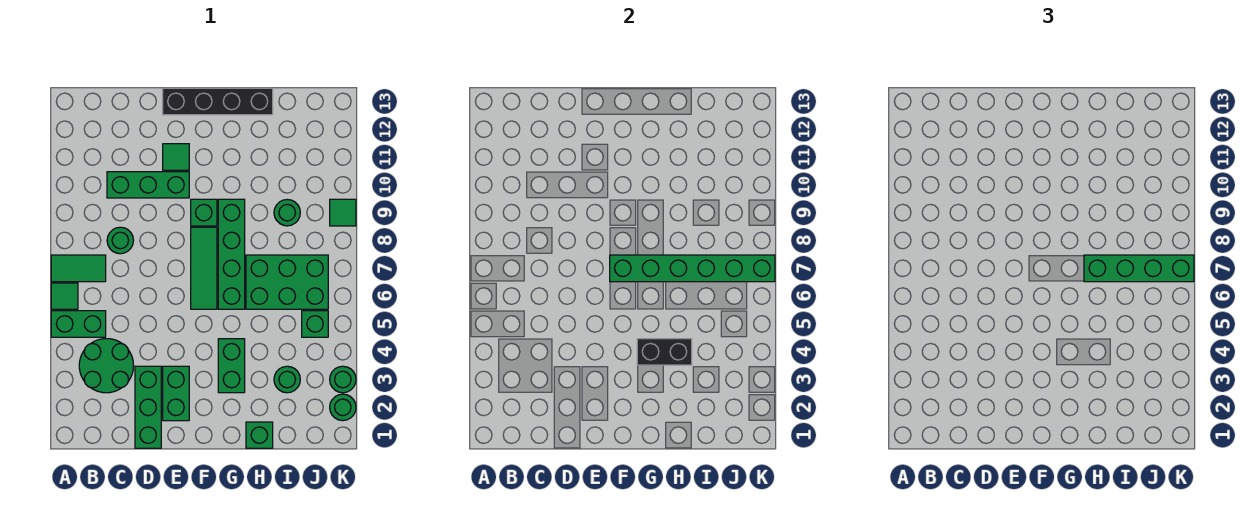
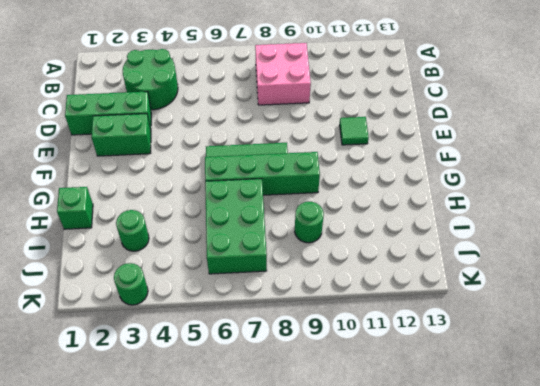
pink 2x2 brick [255,43,311,105] -> green 1x1 round brick [107,227,134,254]
none -> green 1x2 brick [51,311,106,337]
none -> green 1x1 tile [51,283,78,309]
none -> green 1x2 tile [51,255,106,282]

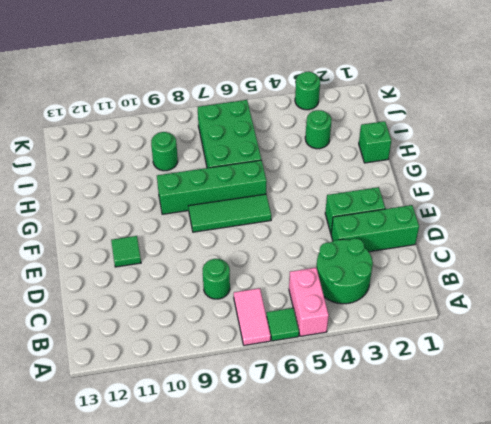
pink 1x2 brick [289,268,329,336] -> green 1x2 brick [51,311,106,337]
pink 1x2 tile [234,288,271,345] -> green 1x2 tile [51,255,106,282]
none -> green 1x3 brick [107,172,189,198]
none -> black 1x4 brick [163,88,273,115]
none -> green 1x1 brick [191,199,217,226]

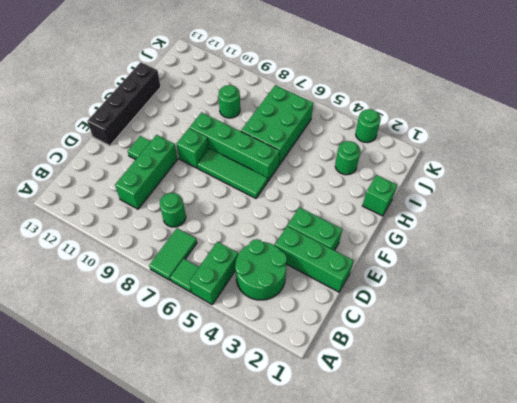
none -> green 1x2 brick [218,339,245,393]
none -> green 1x1 brick [302,311,328,337]
none -> green 1x1 round brick [330,394,356,421]

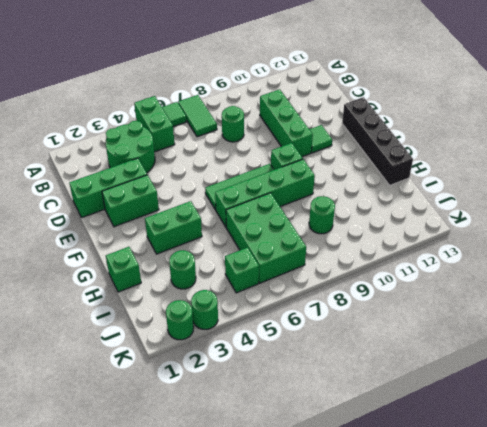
none -> green 1x1 tile [330,199,356,226]
none -> green 1x6 brick [610,255,775,282]
none -> black 1x2 brick [637,339,692,365]

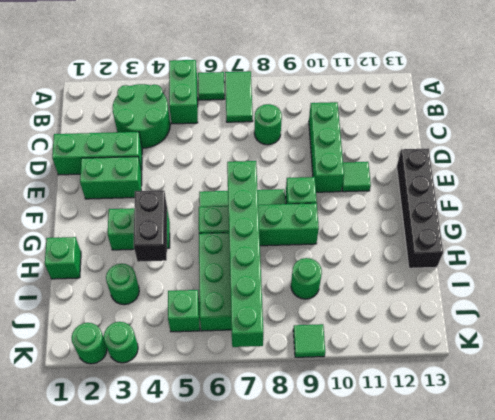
none -> green 1x4 brick [1084,255,1194,282]

